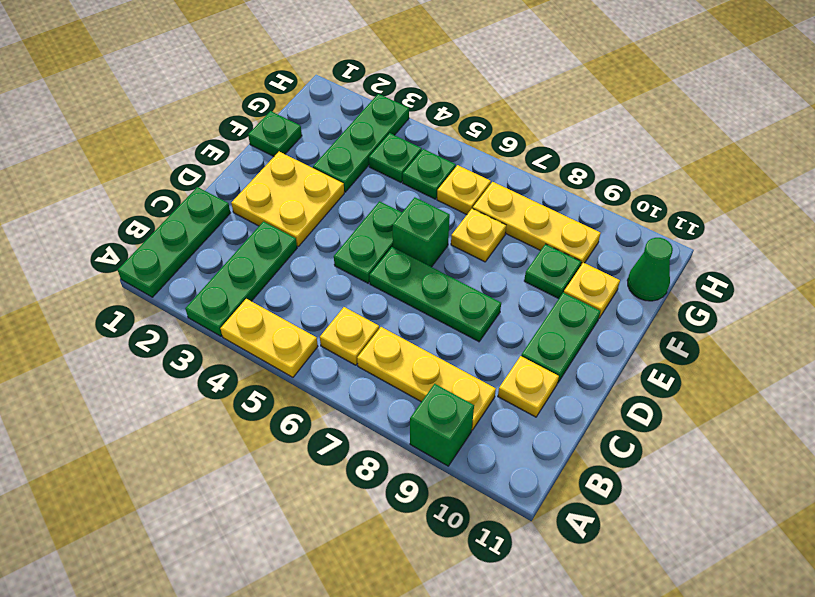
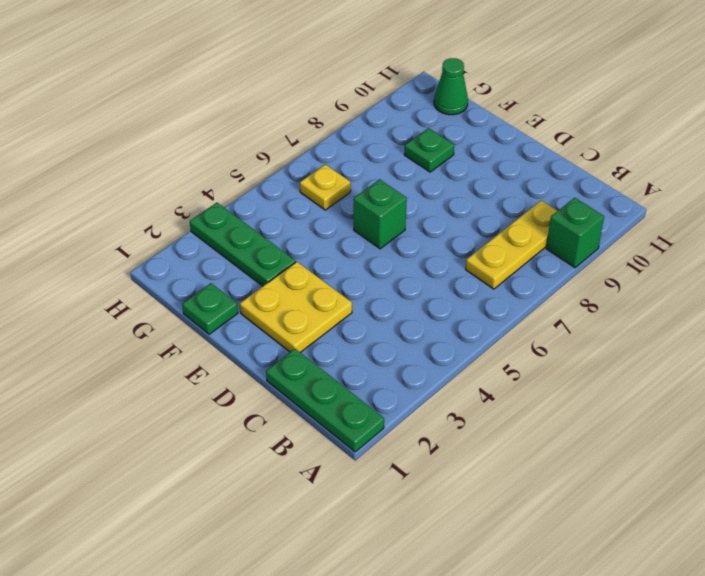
none -> green 1x3 plate [185,222,297,336]
none -> yellow 1x2 plate [220,299,318,377]
none -> yellow 1x1 plate [320,307,379,365]

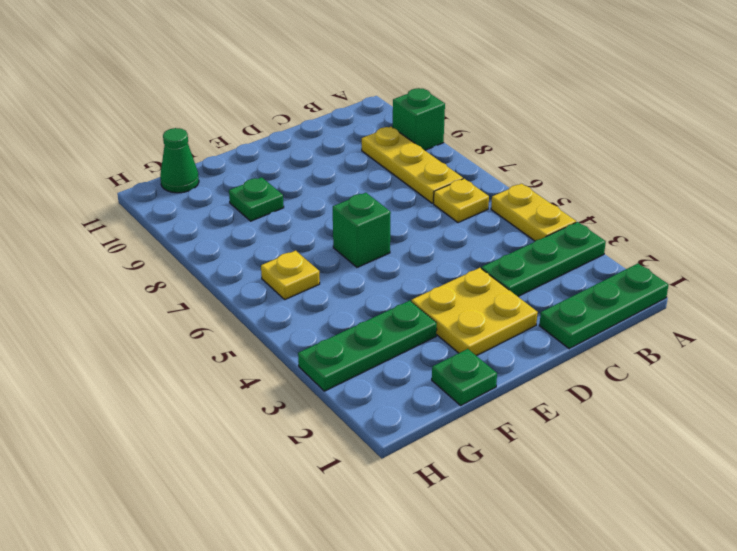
none -> yellow 1x1 plate [498,356,559,417]
none -> green 1x2 plate [334,201,402,283]
none -> green 1x3 plate [369,247,501,342]

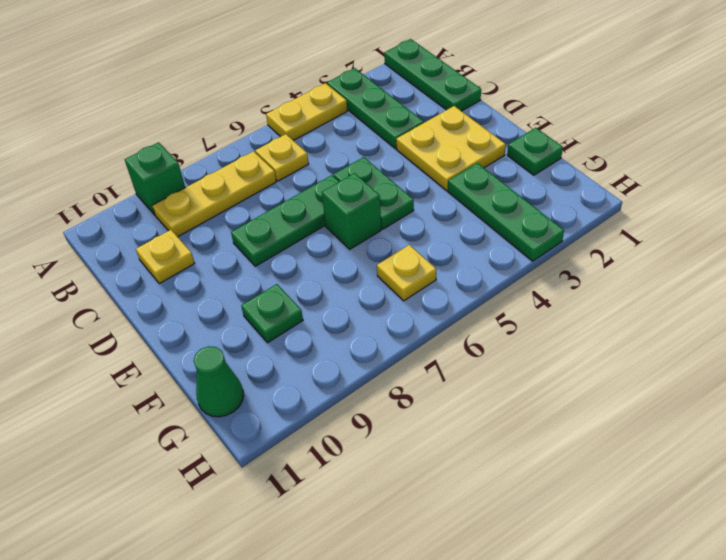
none -> green 1x2 plate [521,293,600,383]
none -> yellow 1x1 plate [451,209,506,262]
none -> yellow 1x1 plate [564,263,620,318]

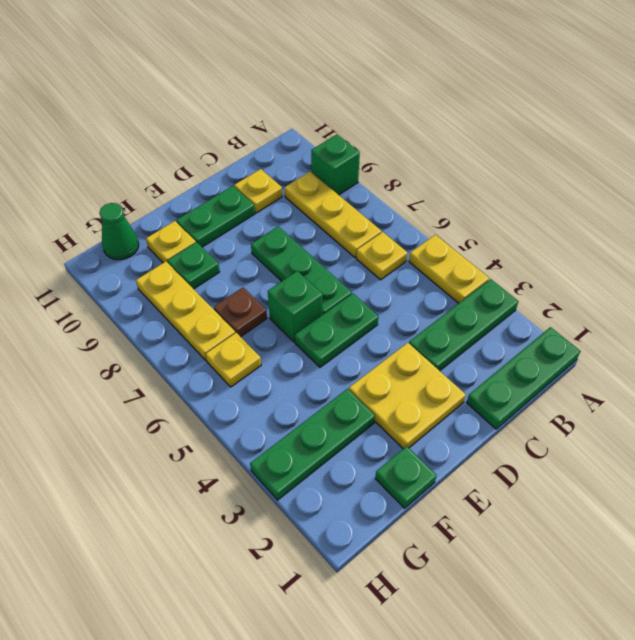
brown 1x1 plate [214,288,267,337] -> yellow 1x1 plate [451,209,506,262]
none -> green 1x1 plate [369,133,422,182]
none -> green 1x1 plate [403,149,456,199]

